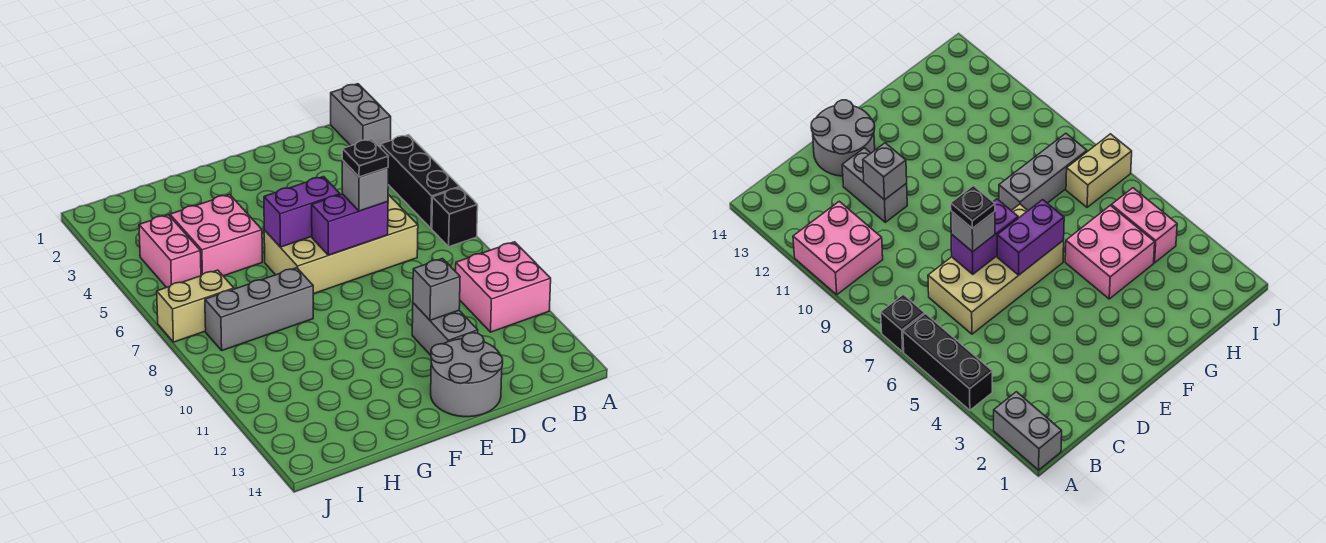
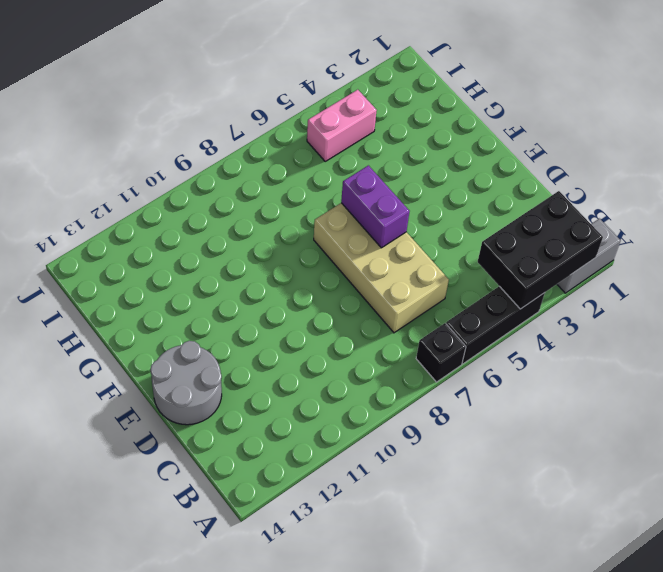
black 2x3 brick [478,191,603,309] -> none
none -> pink 2x2 brick [456,242,551,332]
none -> grey 1x2 brick [412,303,478,355]
none -> pink 2x2 brick [170,194,262,276]

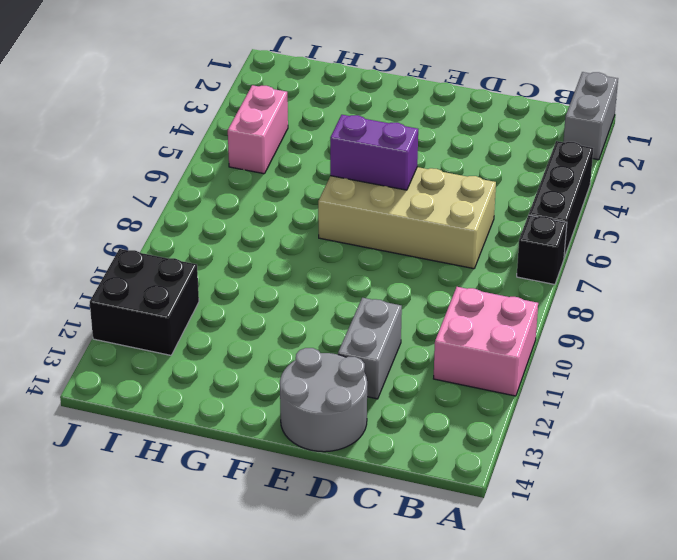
black 2x2 brick [90,249,199,355] -> none
none -> pink 2x2 brick [170,194,262,276]
none -> grey 1x3 brick [205,268,313,350]
none -> tan 1x2 brick [157,270,234,342]

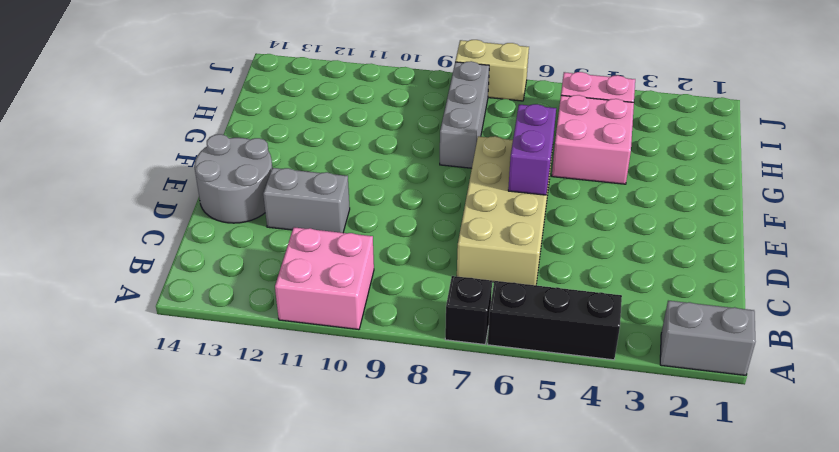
tan 1x2 brick [455,40,529,101] -> tan 1x2 brick turned to [157,270,234,342]
none -> purple 1x2 brick [312,194,388,255]
none -> grey 1x1 brick [413,259,460,320]
none -> grey 1x1 brick [342,160,388,211]

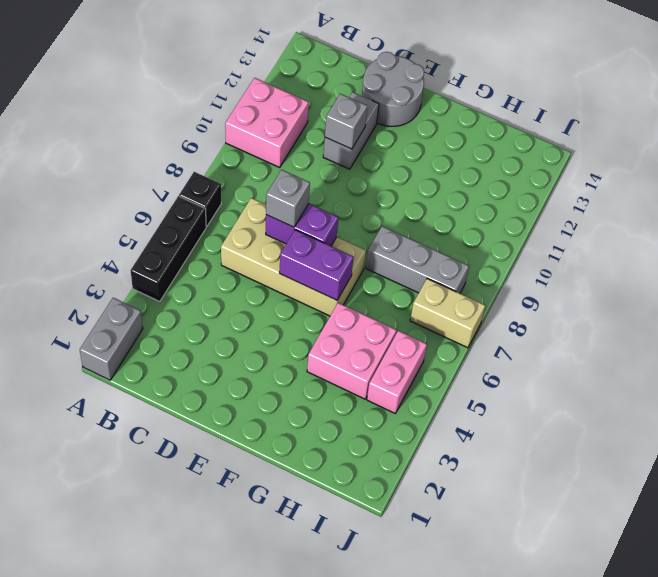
none -> black 1x1 plate [342,139,388,177]

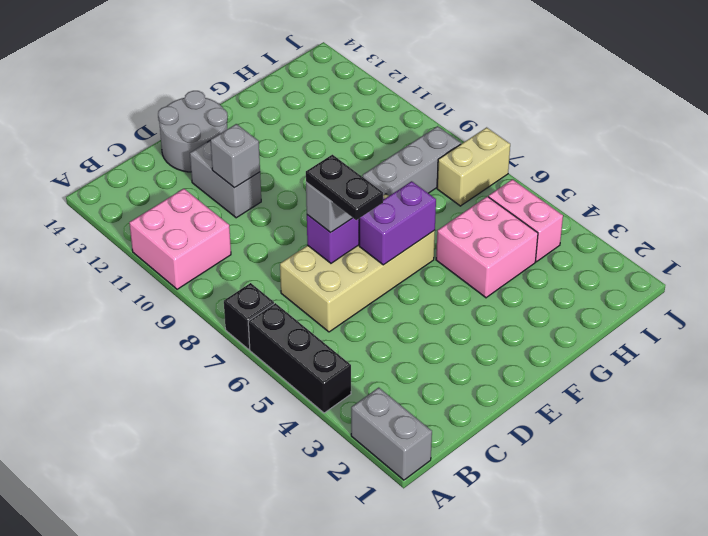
black 1x2 plate [306,155,383,220] -> black 1x1 plate [342,139,388,177]

